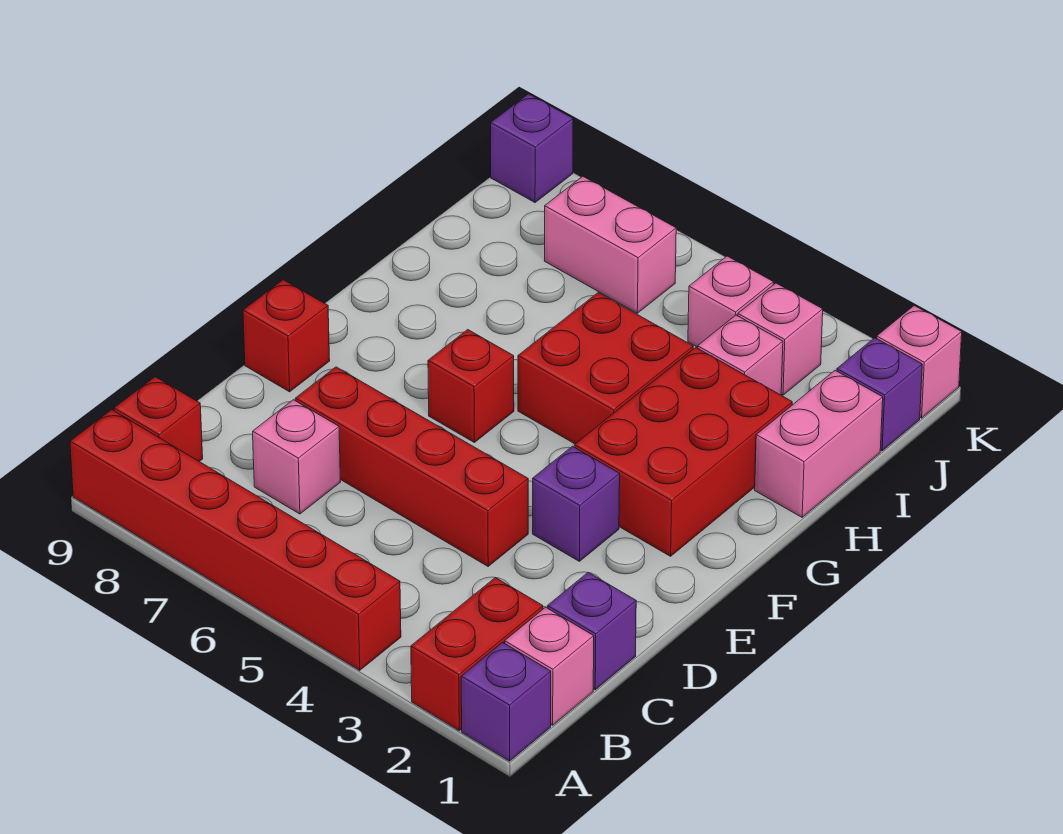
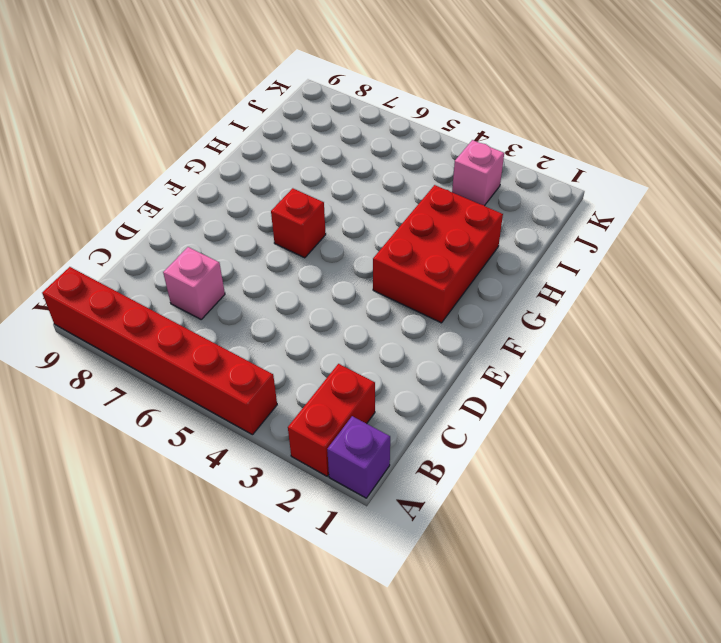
none -> pink 1x1 brick [505,607,594,725]
none -> red 1x1 brick [114,377,203,462]
none -> purple 1x1 brick [548,573,636,690]

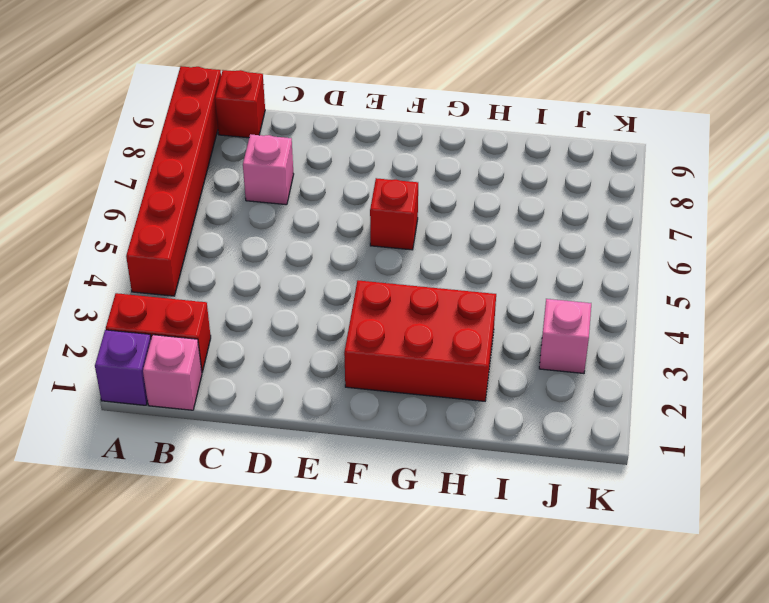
none -> purple 1x1 brick [548,573,636,690]
none -> red 1x4 brick [295,367,528,566]
none -> purple 1x1 brick [533,446,620,561]

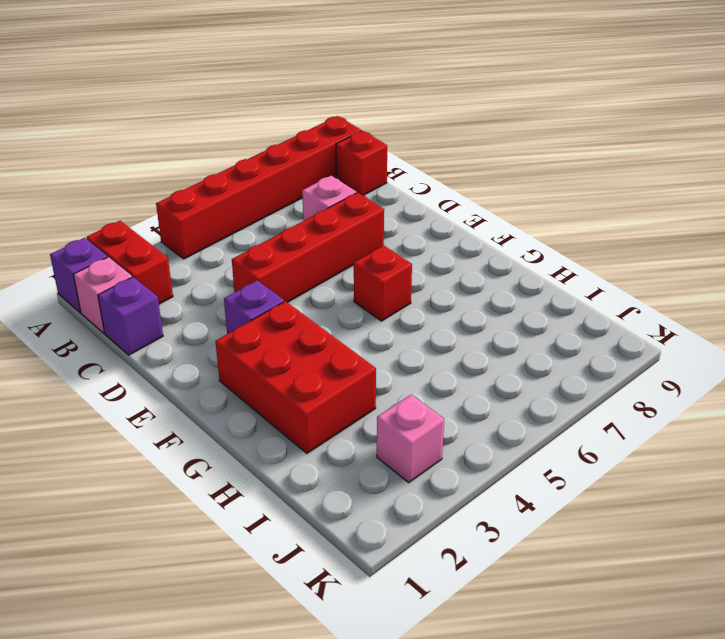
none -> red 1x1 brick [243,280,330,392]
none -> red 2x2 brick [518,293,693,444]
none -> pink 1x2 brick [755,370,883,517]

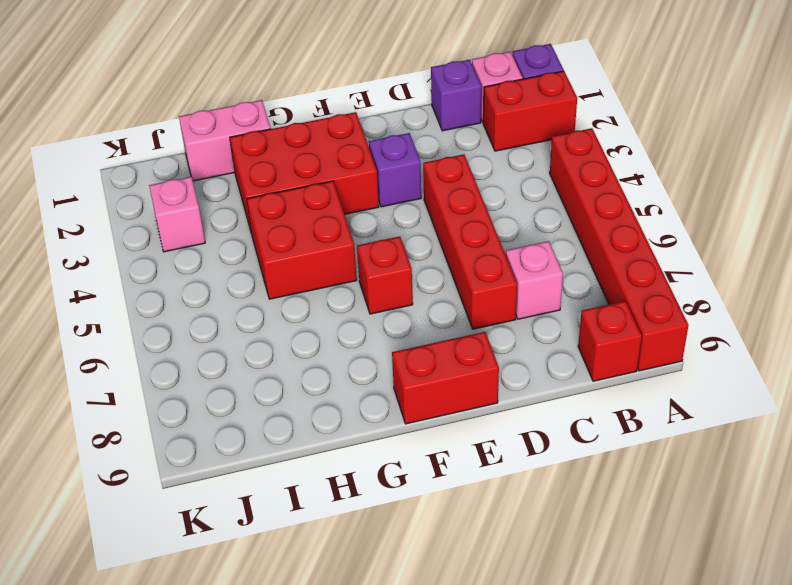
red 1x2 brick [392,332,499,424] -> red 1x1 brick [243,280,330,392]
none -> pink 1x1 brick [698,315,783,395]
none -> purple 1x1 brick [837,338,922,451]
none -> pink 1x1 brick [688,256,774,347]

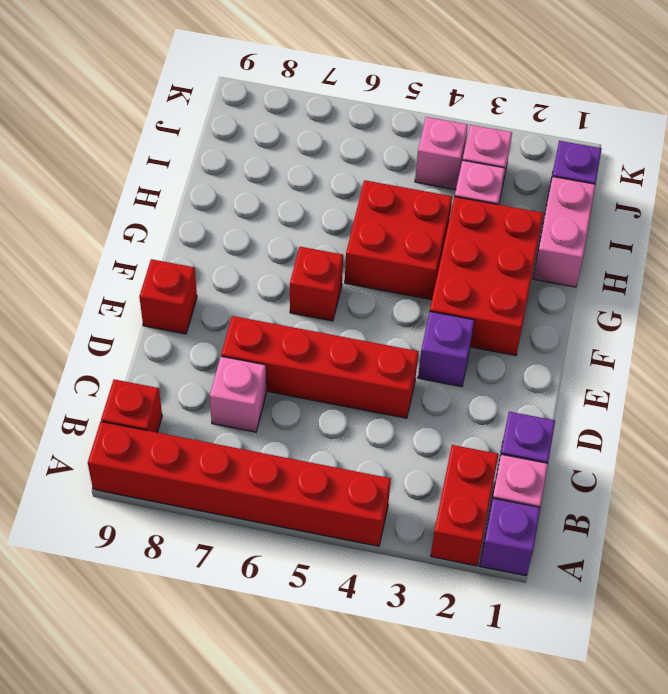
none -> pink 1x2 brick [545,176,676,313]
none -> pink 1x1 brick [877,306,962,418]
none -> purple 1x1 brick [491,94,573,203]

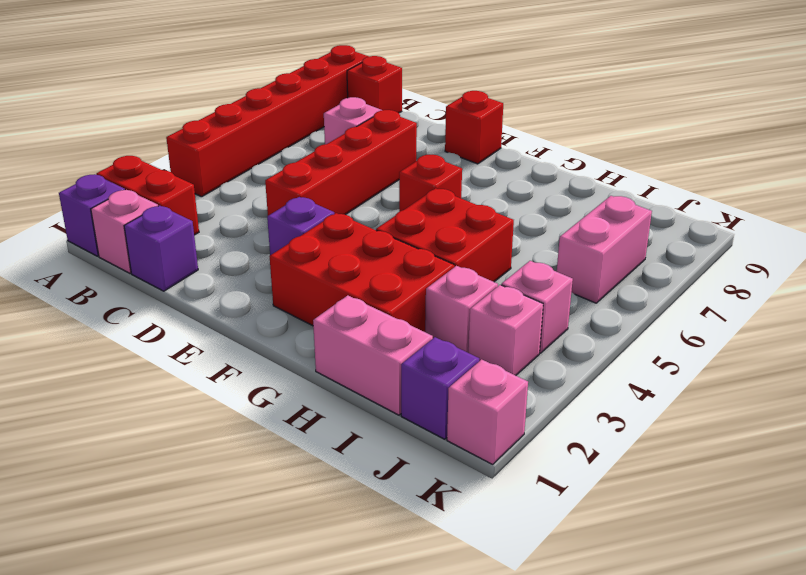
none -> purple 1x1 brick [491,94,573,203]

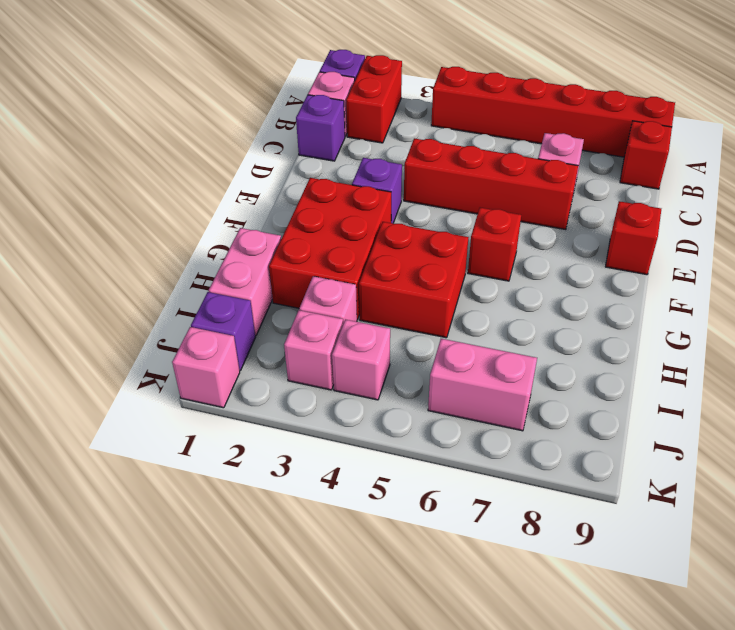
none -> purple 1x1 brick [491,94,573,203]

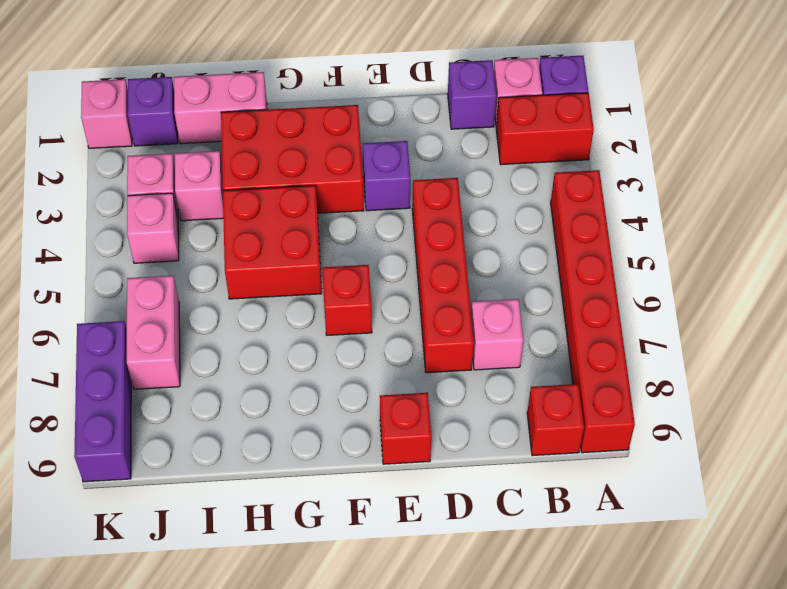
purple 1x3 brick [74,321,131,482] -> purple 1x1 brick [491,94,573,203]

